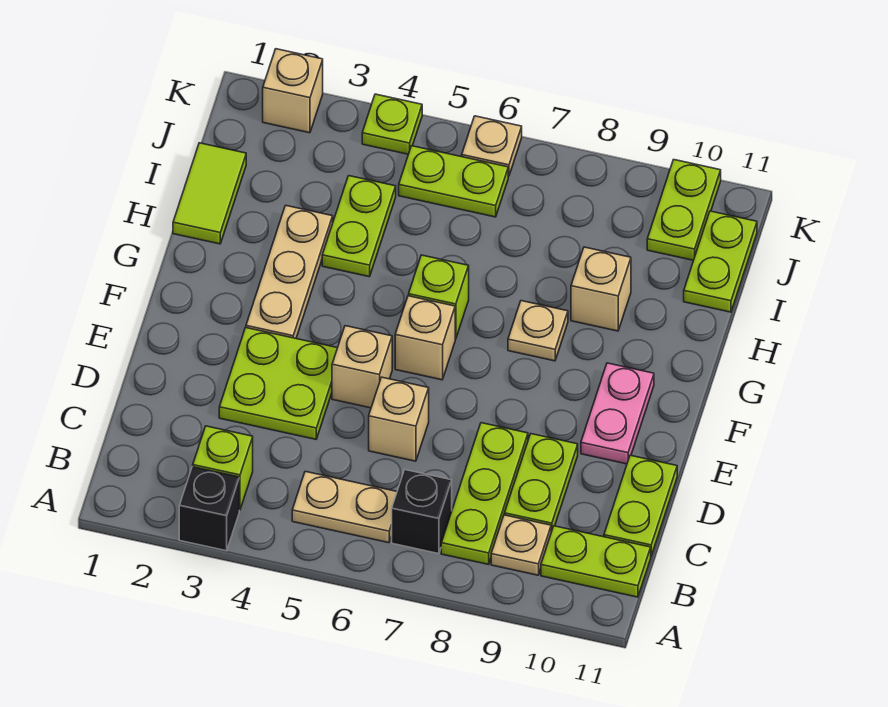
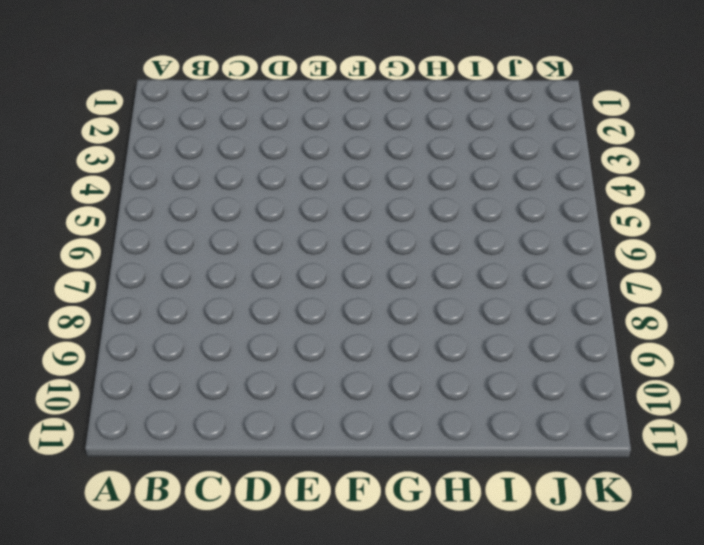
none -> black 1x1 brick [179,467,239,551]
none -> lime 1x1 brick [193,426,253,510]
none -> tan 1x2 plate [292,471,397,543]

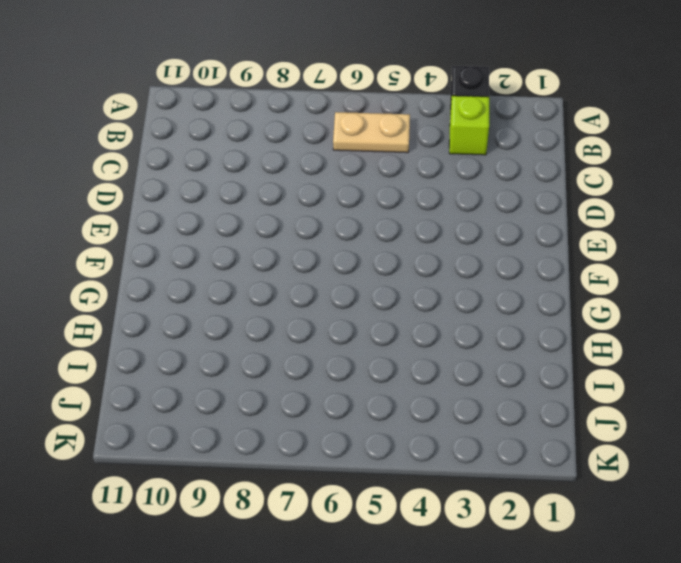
none -> black 1x1 brick [392,470,452,554]
none -> lime 1x3 plate [441,423,528,564]
none -> tan 1x1 plate [491,515,551,575]

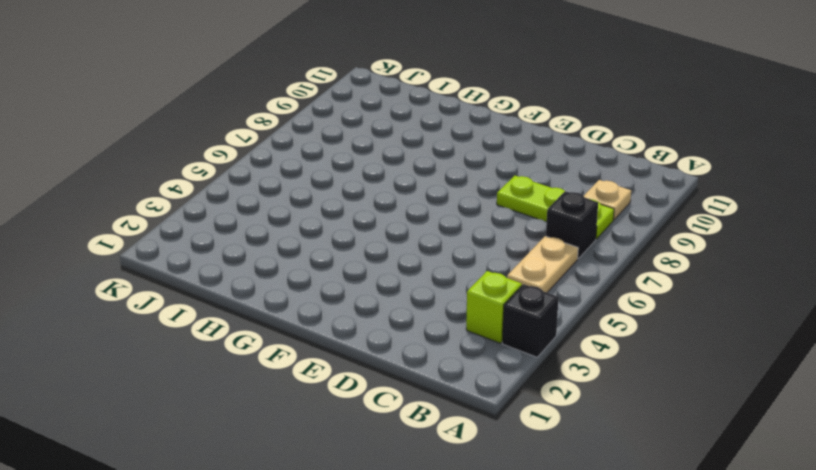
none -> lime 1x2 plate [541,526,651,597]
none -> lime 1x2 plate [504,434,578,532]
none -> lime 1x2 plate [604,455,677,556]

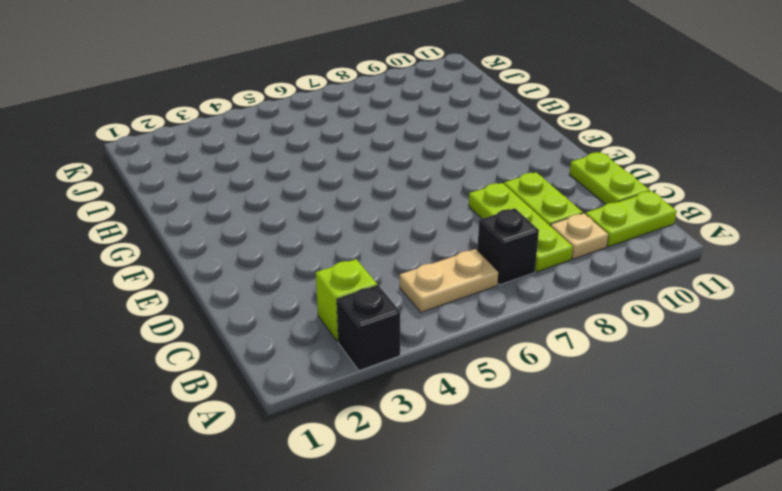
none -> lime 2x2 plate [219,328,337,439]
none -> tan 1x1 brick [369,377,429,461]
none -> tan 1x1 brick [332,326,392,408]

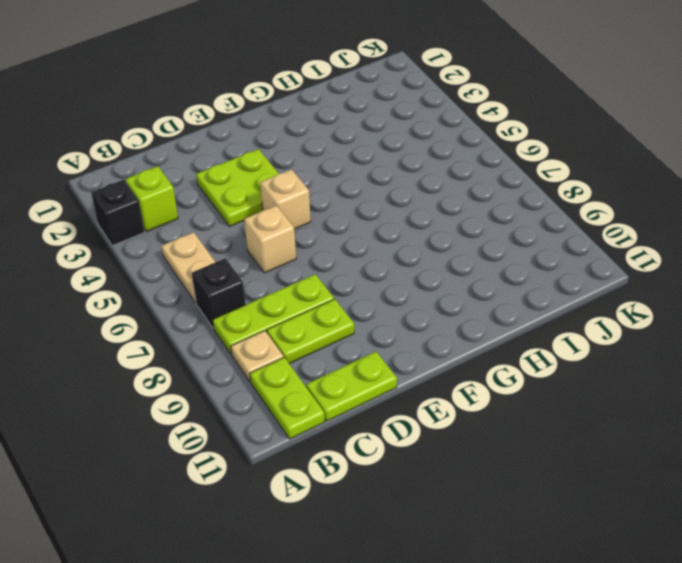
none -> pink 1x2 plate [581,363,654,464]
none -> tan 1x3 plate [246,205,333,338]
none -> tan 1x1 brick [395,296,455,380]

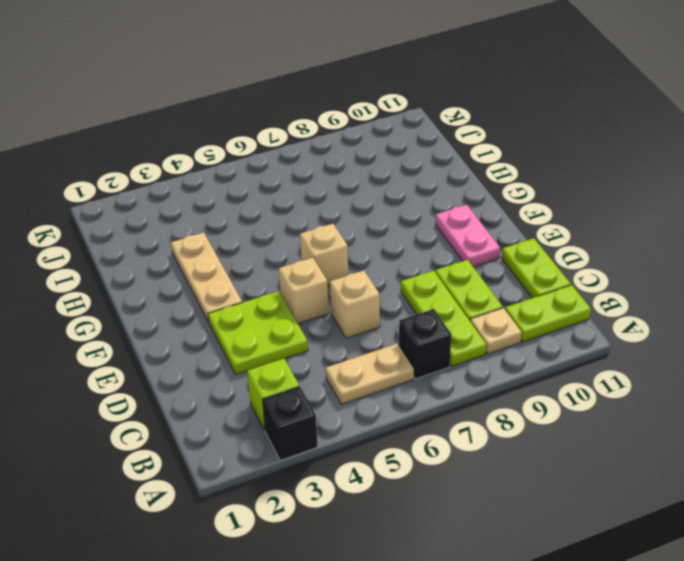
none -> lime 1x1 brick [409,255,469,339]
none -> tan 1x1 plate [508,301,568,361]
none -> lime 1x2 tile [173,143,246,244]

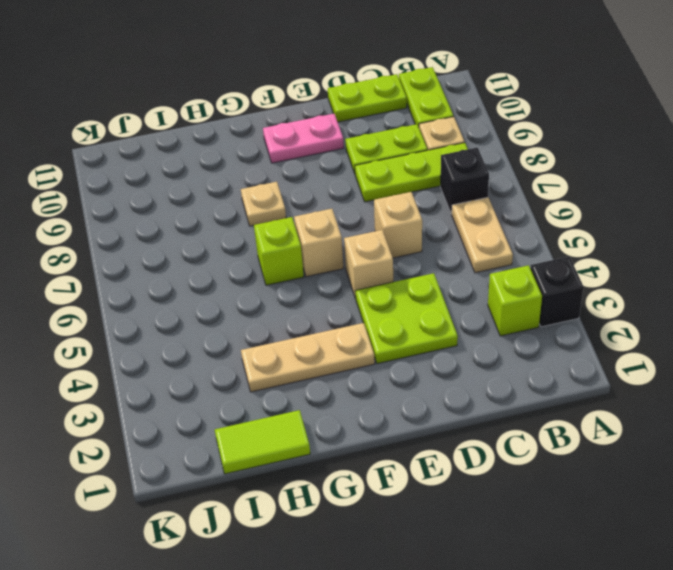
none -> lime 1x2 plate [322,176,396,277]
none -> tan 1x1 brick [571,247,631,331]
none -> lime 1x2 plate [684,211,757,312]

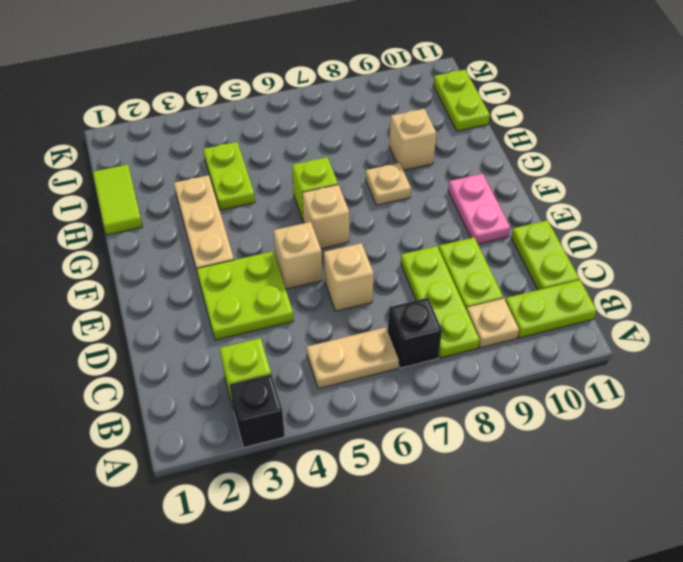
none -> lime 1x2 plate [399,146,508,217]
none -> lime 1x2 plate [647,160,721,260]
none -> tan 1x1 brick [263,49,323,133]

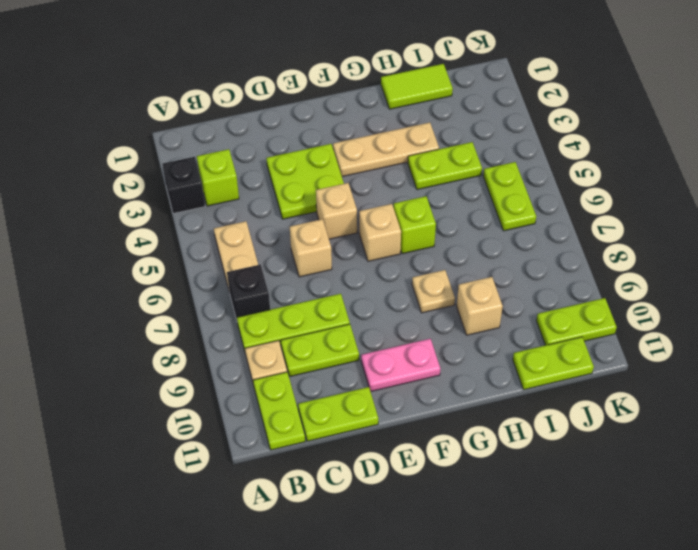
none -> tan 1x1 brick [263,49,323,133]
none -> lime 1x1 plate [362,94,422,154]
none -> tan 1x1 plate [462,116,522,176]

